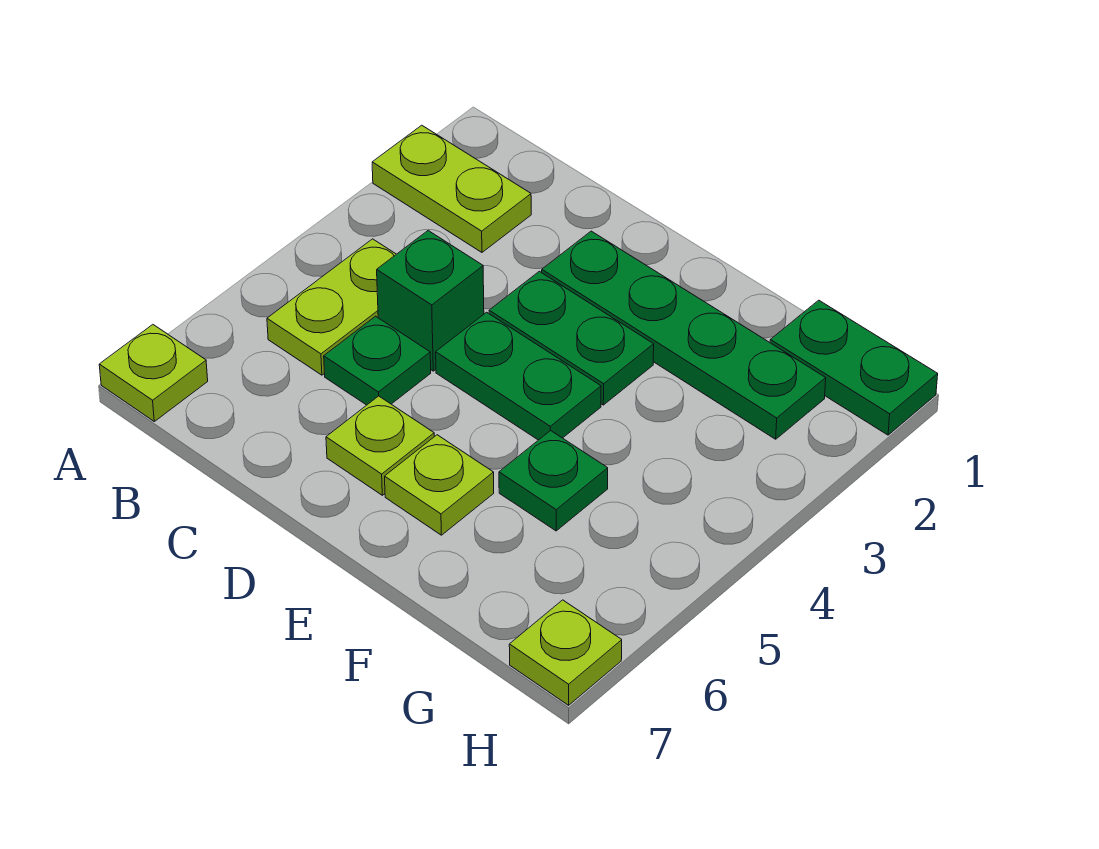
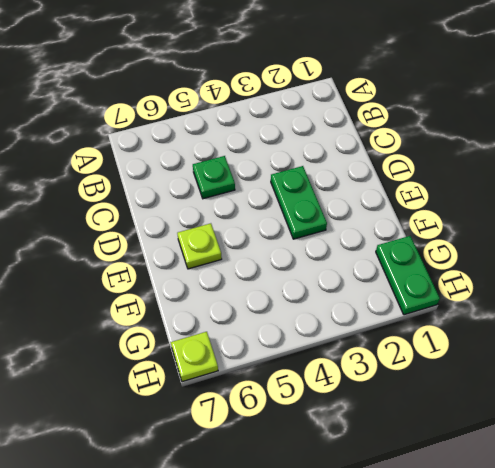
none -> lime 1x2 plate [372,125,531,252]
none -> lime 1x1 plate [99,325,208,421]
none -> lime 1x2 plate [267,239,396,375]

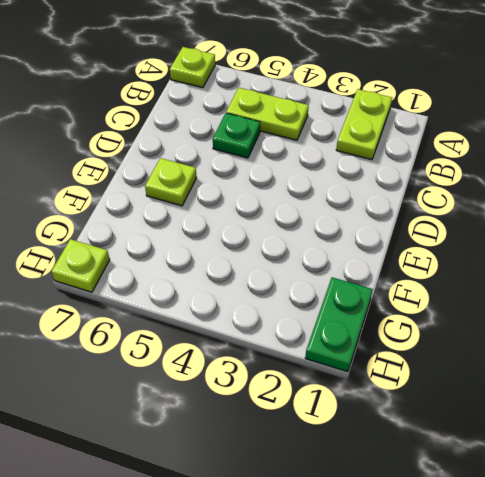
none -> green 1x1 brick [377,231,484,371]
none -> green 1x4 plate [542,231,826,439]
none -> green 1x2 plate [489,271,654,405]

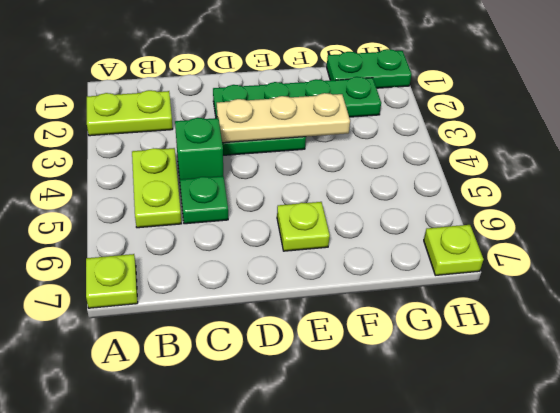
tan 1x3 plate [217,93,350,143] -> none
none -> green 1x2 plate [436,312,601,440]
none -> lime 1x1 plate [326,396,434,495]
none -> green 1x1 plate [499,431,608,531]

